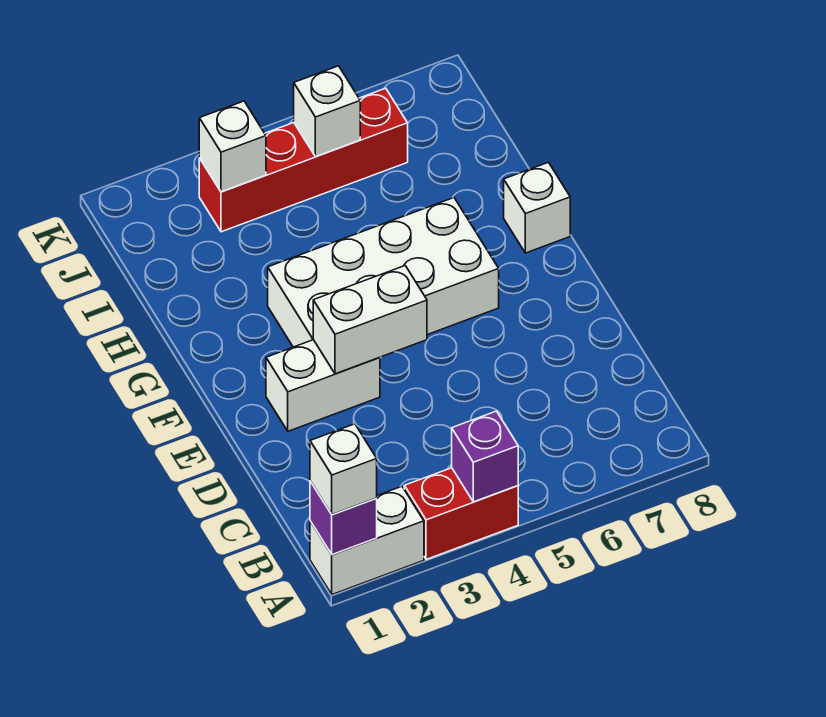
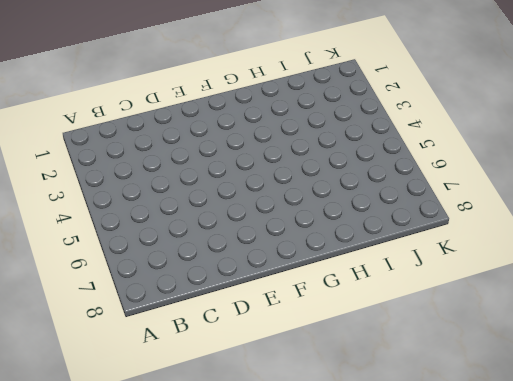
none -> white 1x2 brick [310,486,424,595]
none -> red 1x2 brick [404,468,518,560]
none -> white 1x2 brick [266,340,380,431]

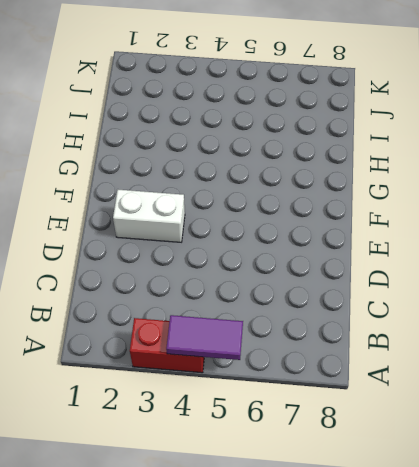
purple 1x2 tile [166,315,243,360] -> purple 1x1 brick [452,411,518,502]
none -> white 1x2 brick [310,486,424,595]
none -> white 2x4 brick [268,198,499,347]
none -> white 1x1 brick [504,162,570,253]

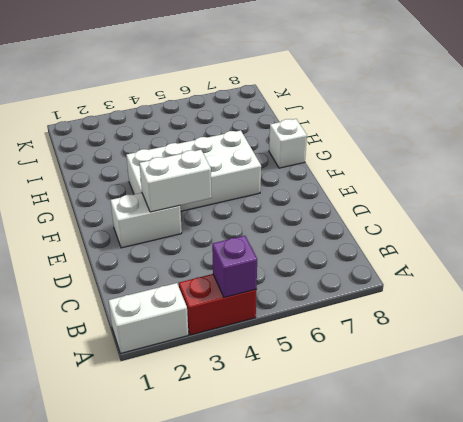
none -> red 1x4 brick [199,88,408,232]
none -> purple 1x1 brick [310,481,377,555]
none -> white 1x1 brick [199,101,266,192]

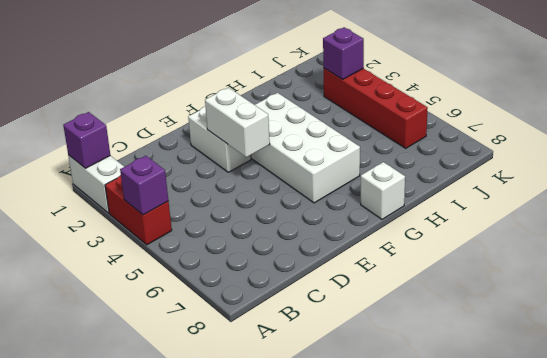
purple 1x1 brick [323,27,364,79] -> white 1x1 brick [199,101,266,192]
none -> white 1x1 brick [294,66,360,157]
none -> white 1x1 brick [310,424,377,515]

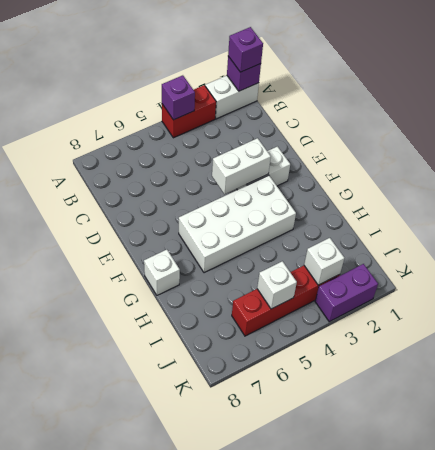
purple 1x1 brick [228,27,263,72] -> white 1x1 brick [310,424,377,515]
purple 1x2 brick [315,264,378,322] -> none

